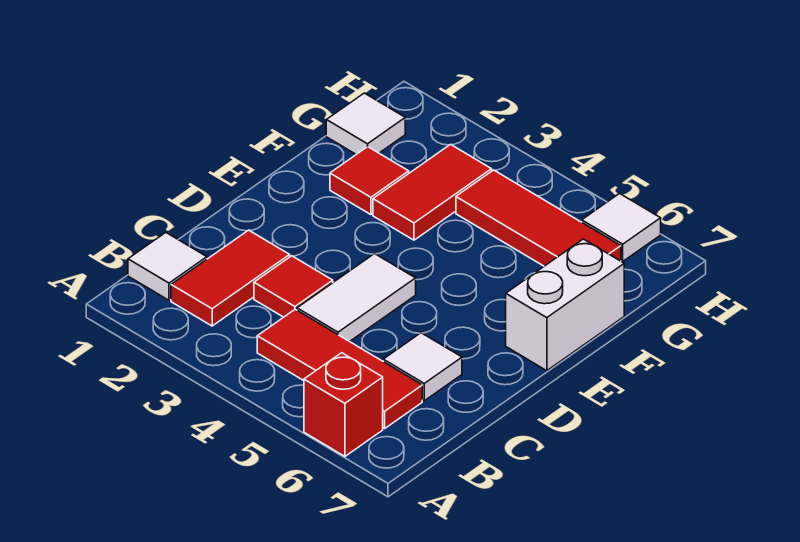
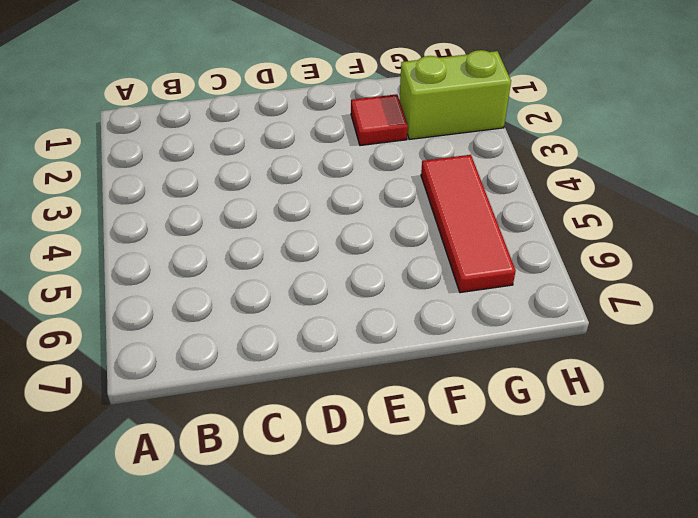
lime 1x2 brick [399,50,511,139] -> none
none -> red 1x1 brick [304,353,383,456]
none -> white 1x1 tile [128,233,207,300]
none -> red 1x2 tile [171,230,290,326]

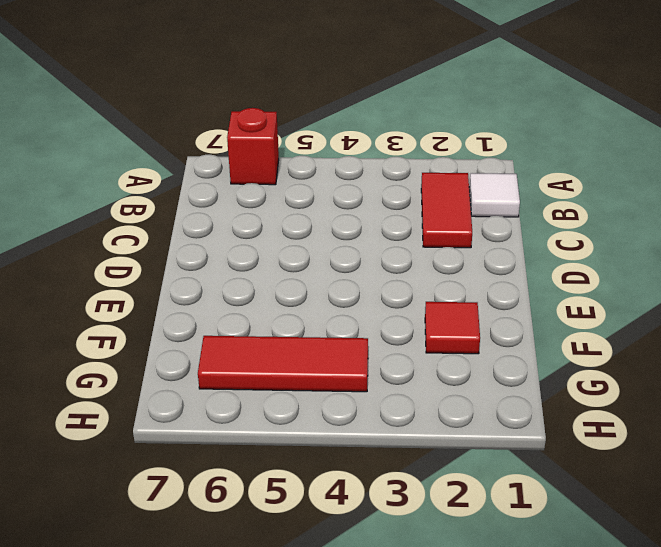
none -> red 1x3 tile [257,309,422,429]
none -> red 1x1 tile [254,256,333,317]
none -> white 1x2 tile [297,254,416,342]

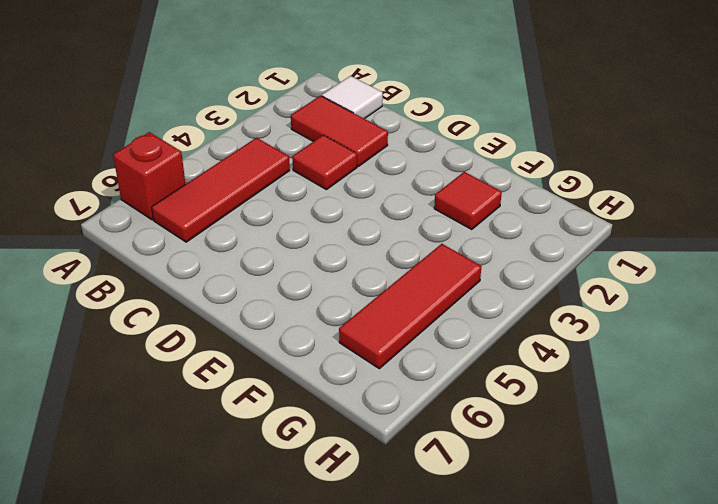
none -> white 1x2 tile [297,254,416,342]
none -> white 1x1 tile [383,333,462,401]
none -> white 1x2 brick [506,239,624,371]

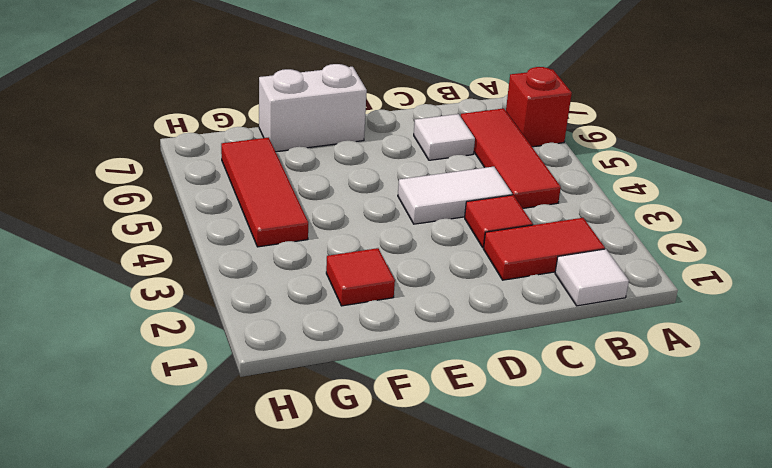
none -> red 1x2 tile [373,144,492,240]
none -> white 1x1 tile [326,93,405,154]
none -> white 1x1 tile [582,194,661,261]

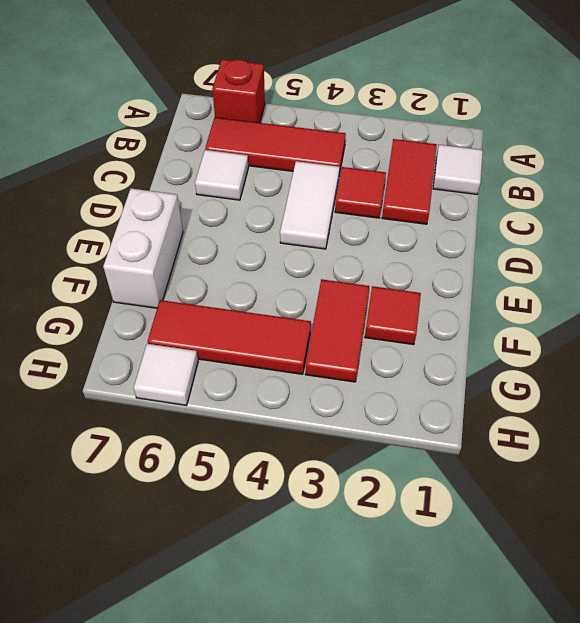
none -> white 1x1 tile [326,93,405,154]

